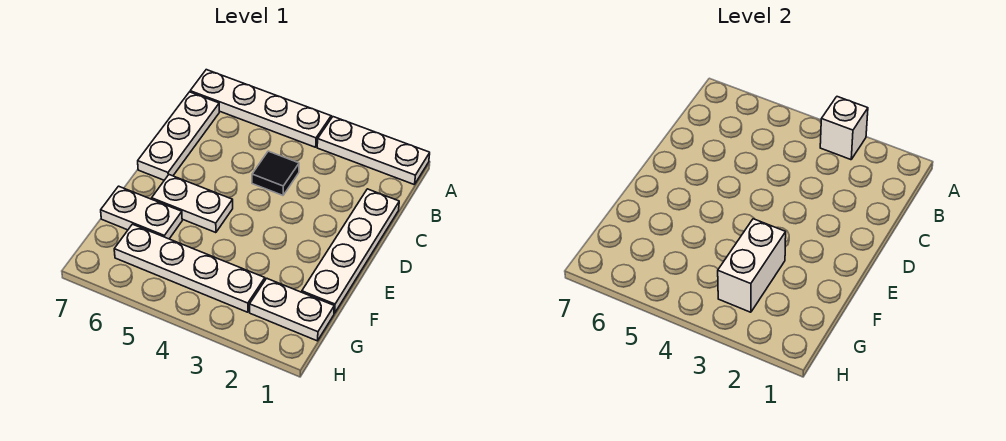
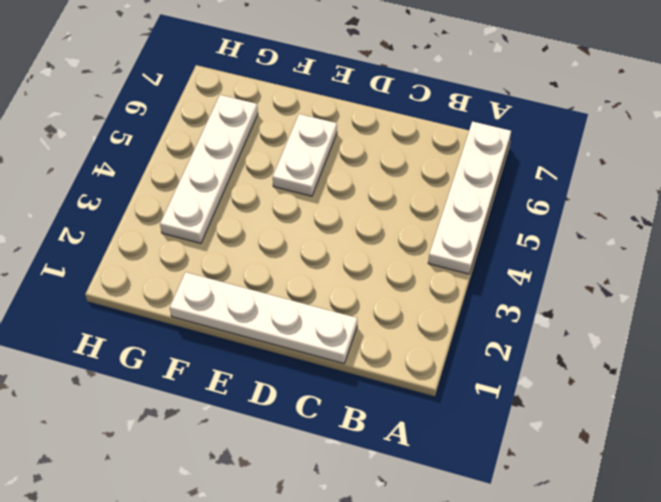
none -> white 1x3 plate [317,117,430,185]
none -> white 1x3 plate [138,92,219,180]

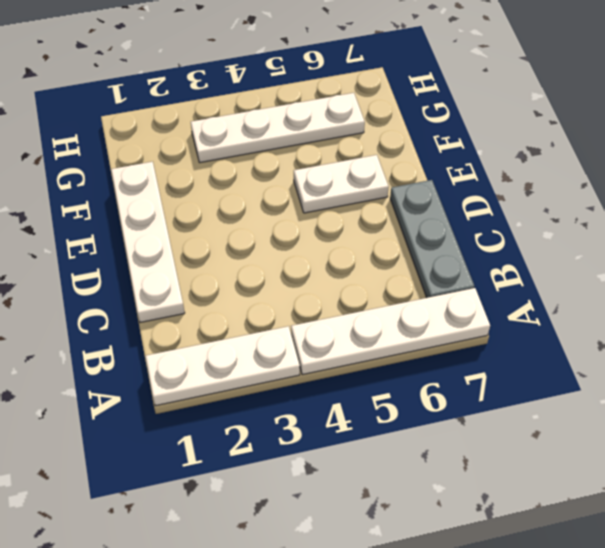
grey 1x3 plate [390,180,474,298] -> white 1x3 plate [138,92,219,180]
none -> black 1x1 tile [252,151,299,195]
none -> white 1x2 plate [101,186,182,239]

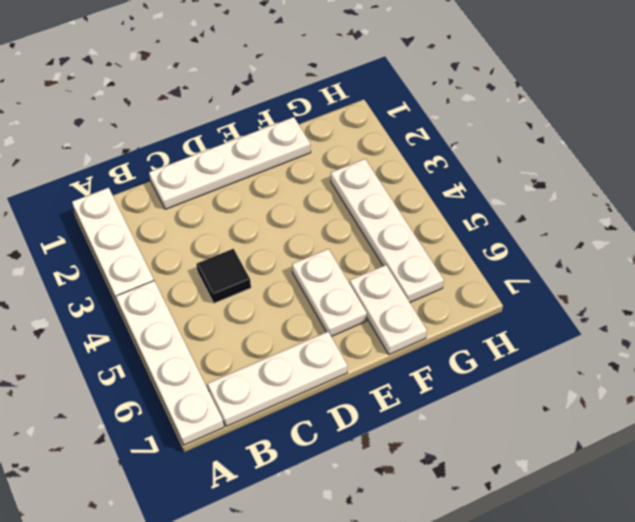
none -> white 1x2 plate [250,278,334,341]
none -> white 1x1 brick [820,97,868,160]

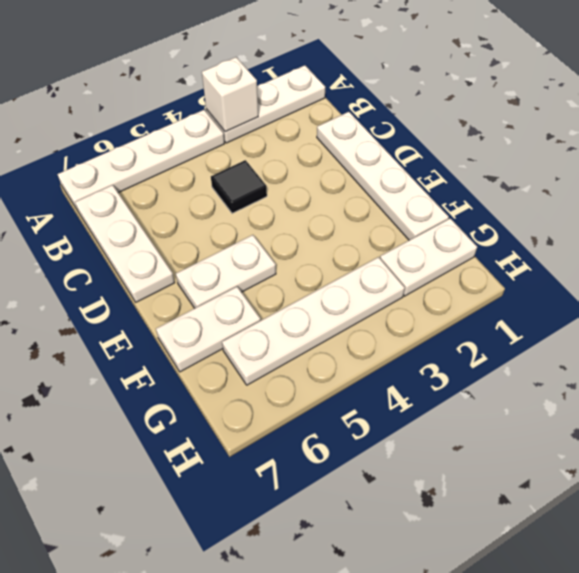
none -> white 1x2 brick [718,219,786,312]

